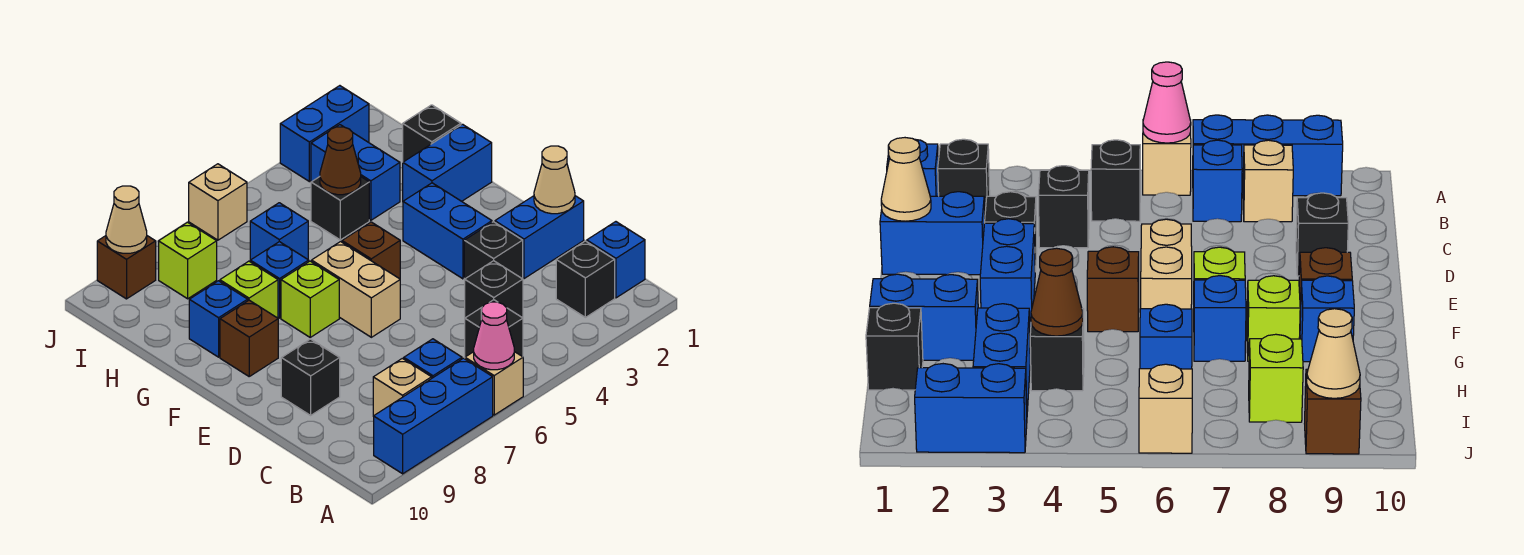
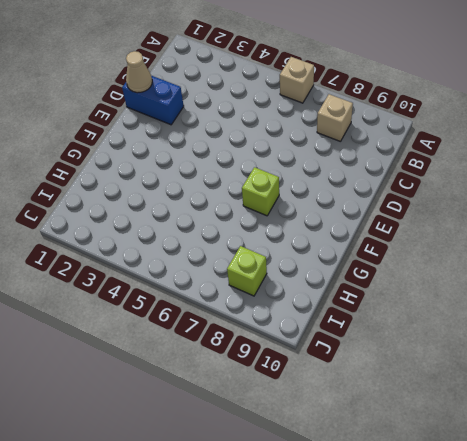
none -> blue 1x3 brick [374,358,493,474]
none -> blue 1x1 brick [586,222,645,298]
none -> black 1x1 brick [556,241,615,317]
none -> black 1x1 brick [465,300,523,357]

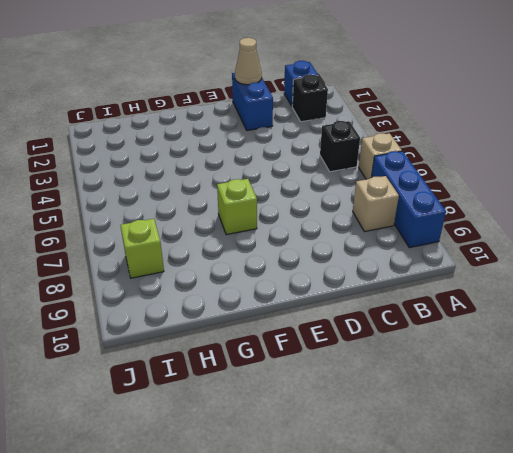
none -> blue 1x1 brick [404,339,462,378]
none -> black 1x1 brick [465,261,523,318]
none -> black 1x1 brick [464,222,523,280]
none -> black 1x1 brick [281,339,340,415]

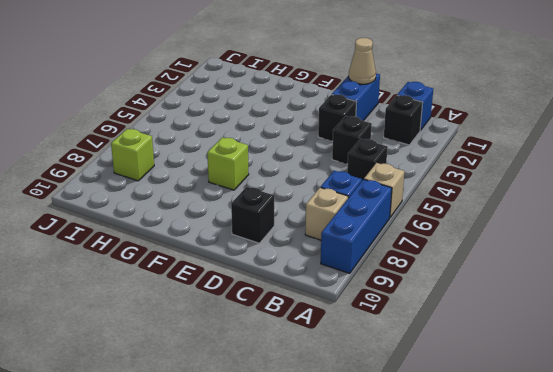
none -> blue 1x2 brick [403,183,492,279]
none -> tan 1x2 brick [312,242,400,337]
none -> brown 1x1 brick [342,222,400,279]
none -> brown 1x1 brick [220,300,278,376]

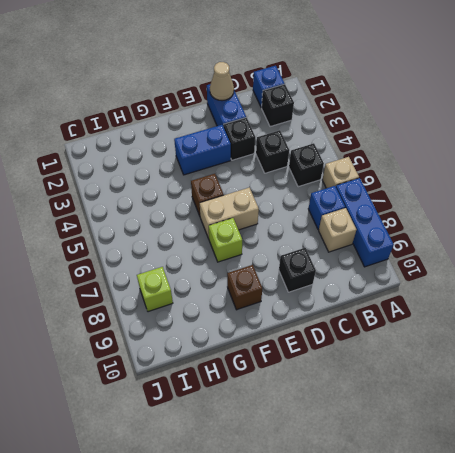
none -> blue 1x2 brick [403,124,492,201]
none -> blue 1x1 brick [250,242,309,318]
none -> lime 1x1 brick [220,261,278,318]
none -> blue 1x1 brick [189,281,248,357]

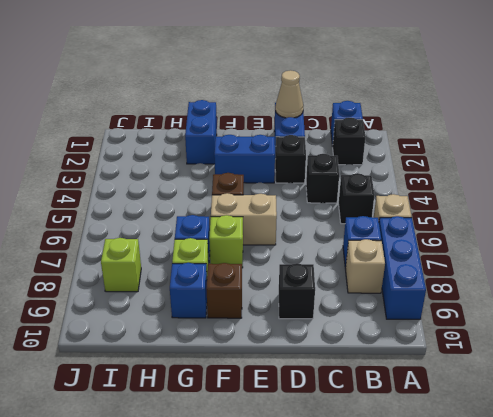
none -> black 1x1 brick [403,105,461,162]
none -> blue 1x2 brick [311,125,400,220]
none -> black 1x1 brick [311,177,369,240]
none -> blue 1x1 brick [250,203,308,260]

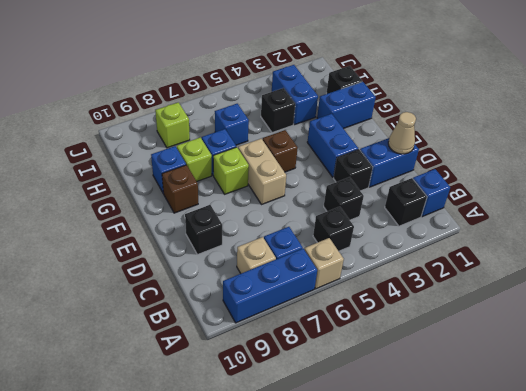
none -> blue 1x2 brick [280,86,369,182]
none -> tan 1x1 brick [189,164,247,240]
none -> brown 1x1 brick [97,236,156,299]
none -> pink 1x1 cone [474,302,514,370]

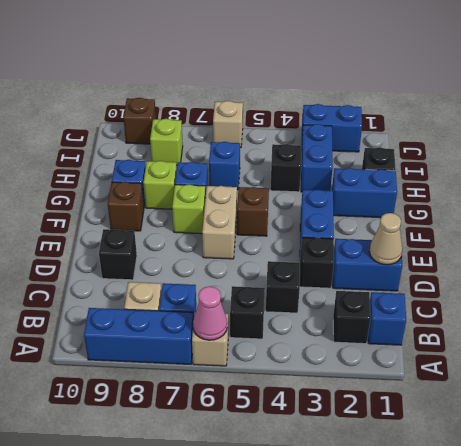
none -> brown 1x1 cone [320,127,361,195]
none -> tan 1x1 cone [106,186,147,253]

